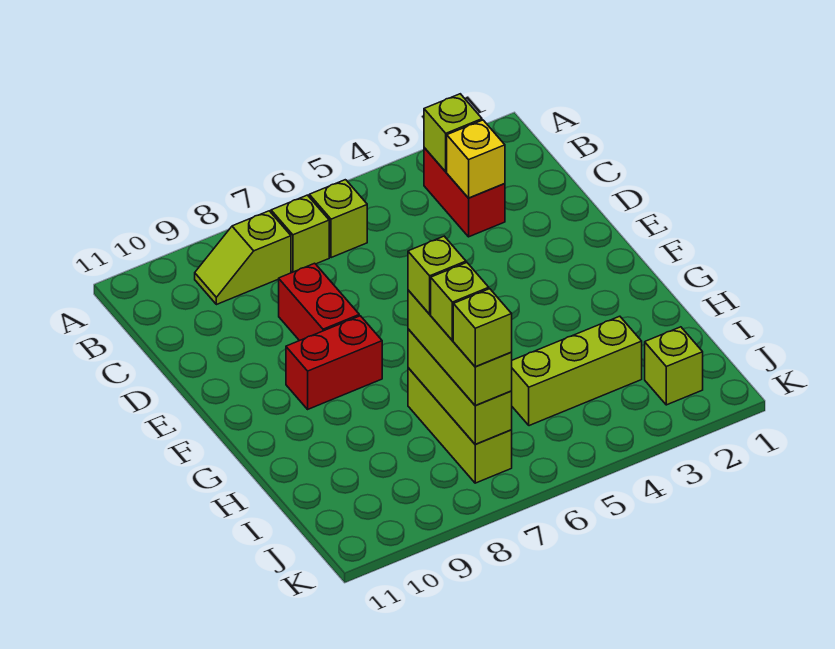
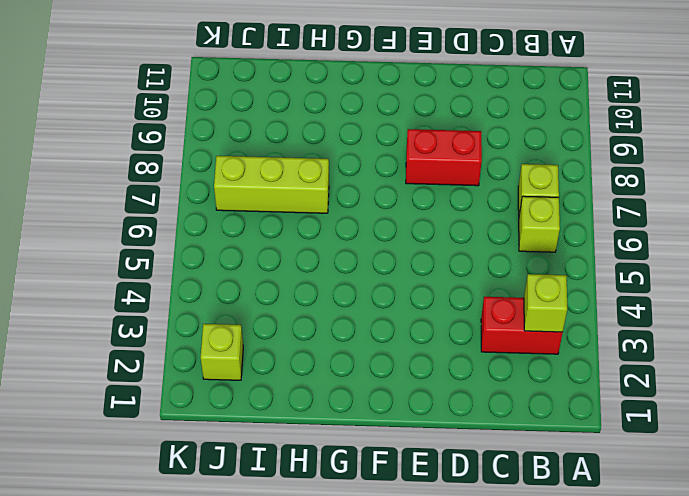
none -> lime 1x2 slope [195,211,291,305]
none -> red 1x2 brick [286,316,382,409]
none -> lime 1x3 brick [512,316,642,426]

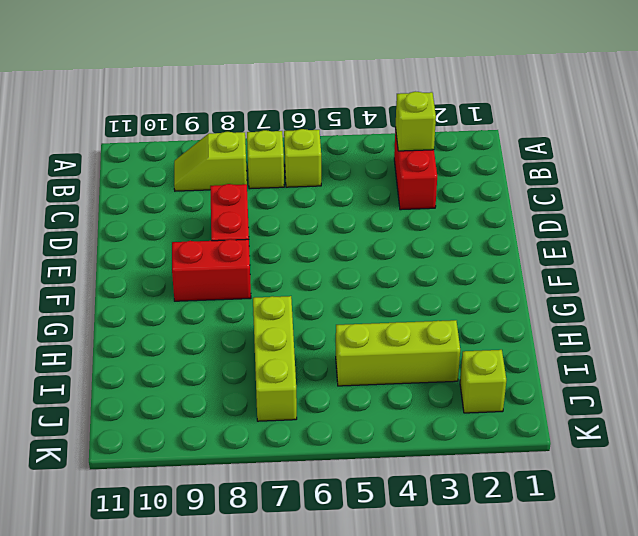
none -> yellow 1x1 brick [447,120,505,198]
none -> lime 1x3 brick [408,329,512,444]
none -> lime 1x3 brick [408,290,512,405]

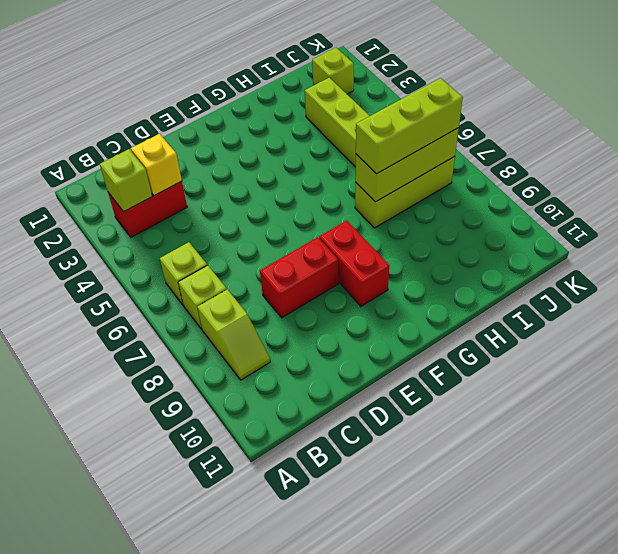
none -> lime 1x1 brick [408,236,466,314]
none -> lime 1x1 brick [431,263,489,340]
none -> lime 1x1 brick [453,289,512,367]

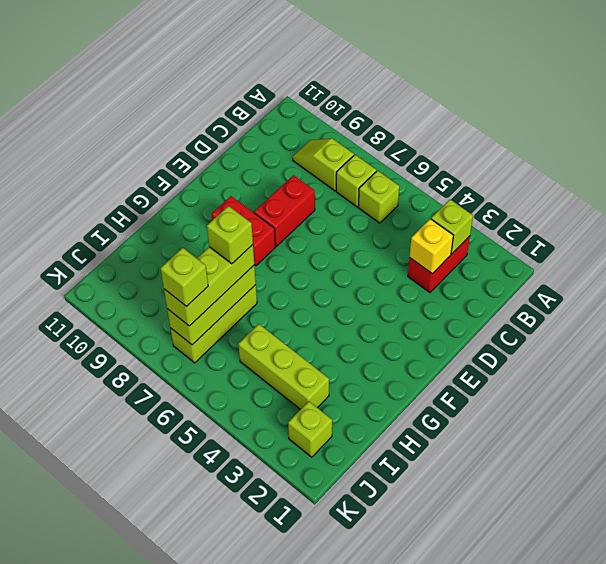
none -> lime 1x1 brick [431,263,489,340]

